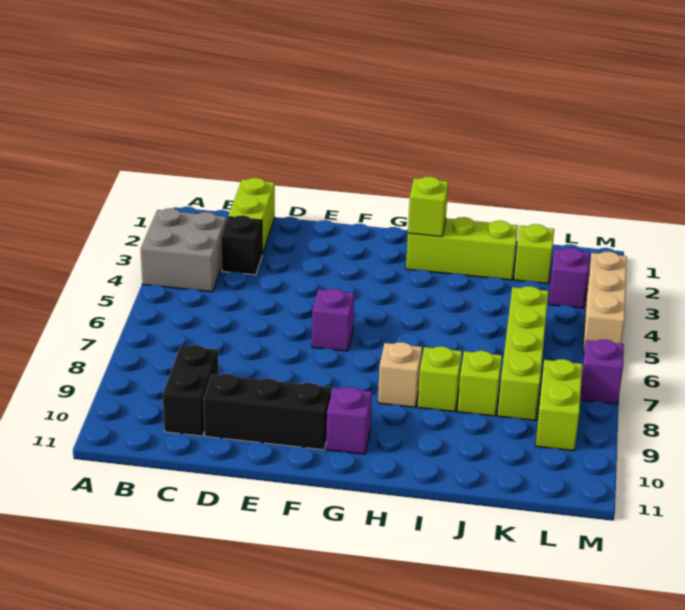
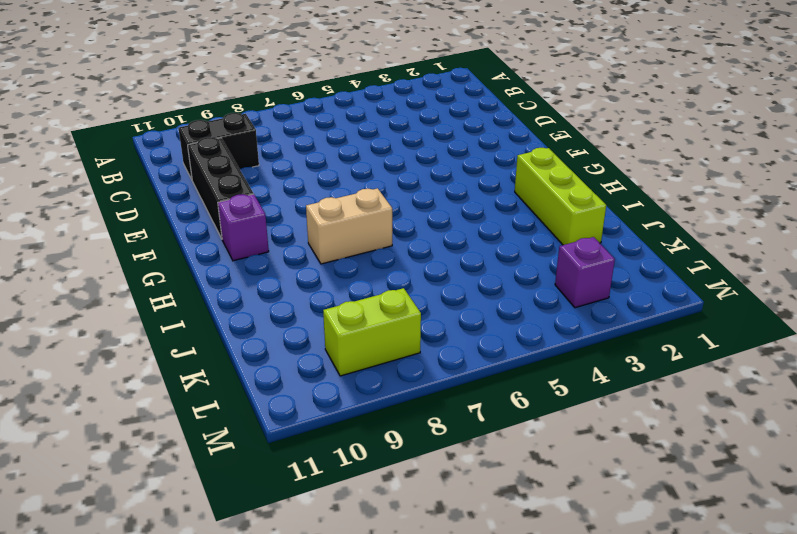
tan 1x2 brick [306,188,392,264] -> tan 1x1 brick [378,342,422,407]
none -> grey 2x2 brick [141,208,226,292]
none -> lime 1x2 brick [228,178,275,254]
none -> black 1x1 brick [221,215,262,275]

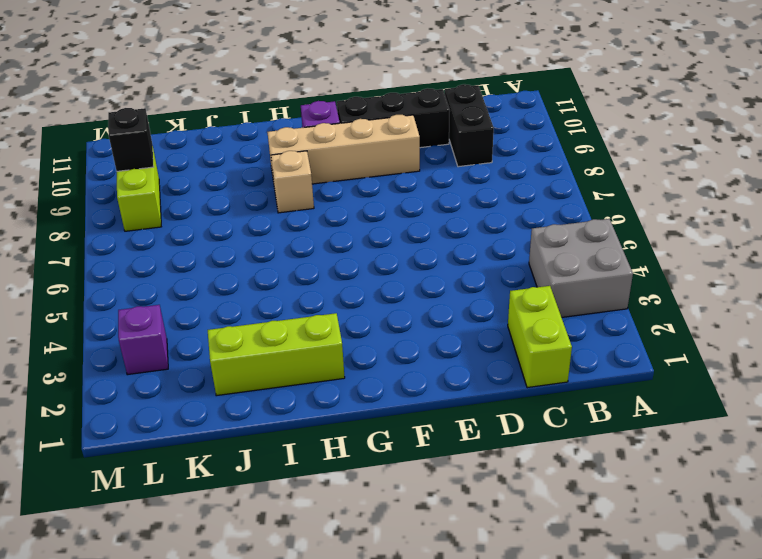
tan 1x4 brick [267,115,420,184] -> none
black 1x1 brick [108,108,153,171] -> black 1x1 brick moved to [221,215,262,275]
none -> purple 1x1 brick [312,289,354,351]
none -> lime 1x1 brick [418,346,462,412]
none -> lime 1x1 brick [458,351,502,416]

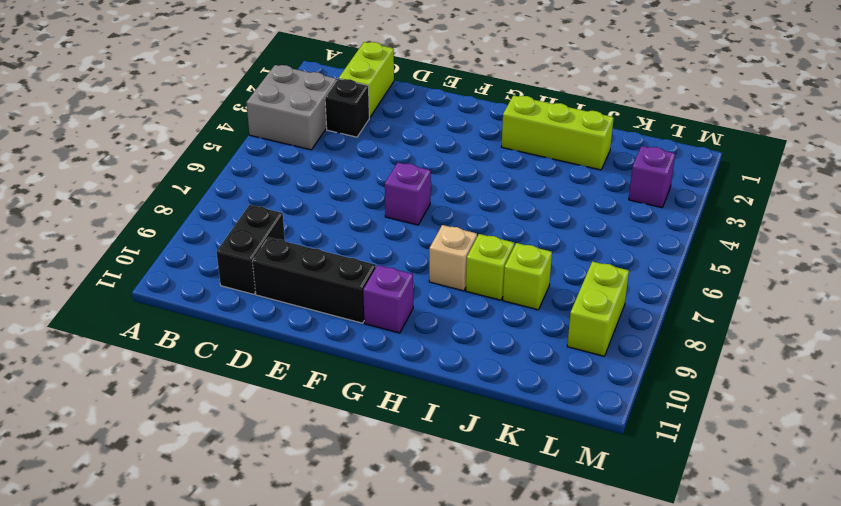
none -> lime 1x1 brick [514,224,554,284]
none -> lime 1x4 brick [498,286,548,420]
none -> tan 1x3 brick [583,252,627,353]

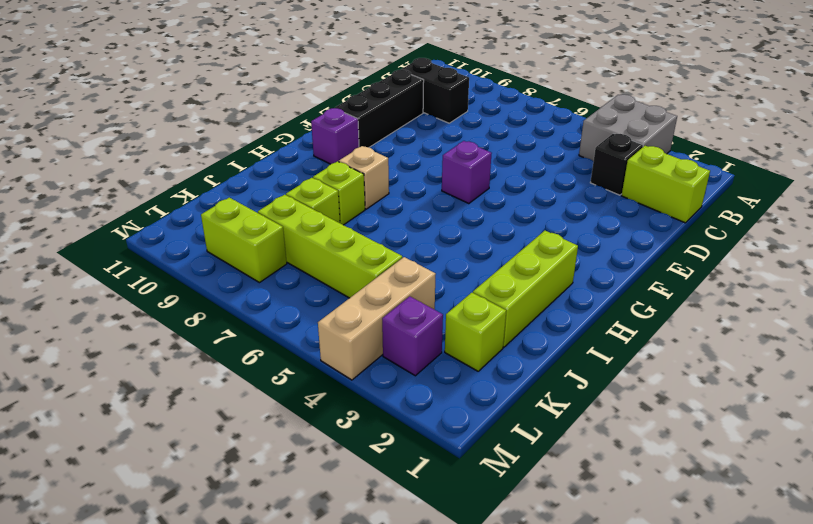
tan 1x3 brick [318,257,436,380] -> tan 1x3 brick turned to [583,252,627,353]
none -> purple 1x1 brick [580,339,624,404]
none -> lime 1x1 brick [408,177,448,237]

